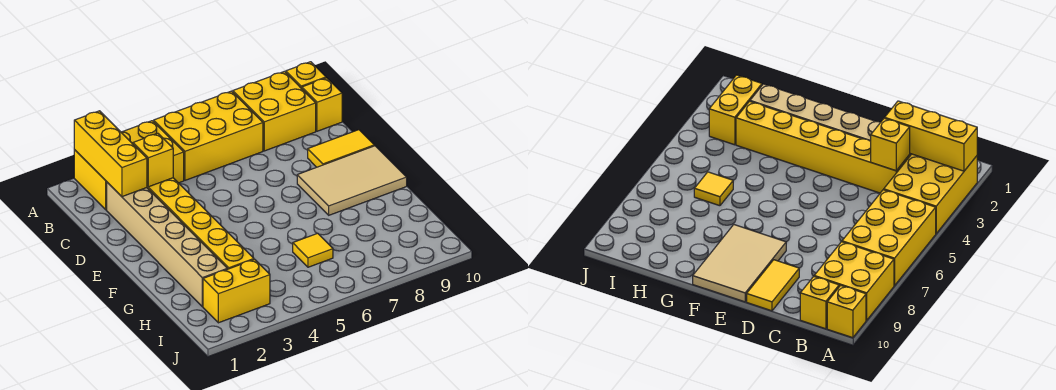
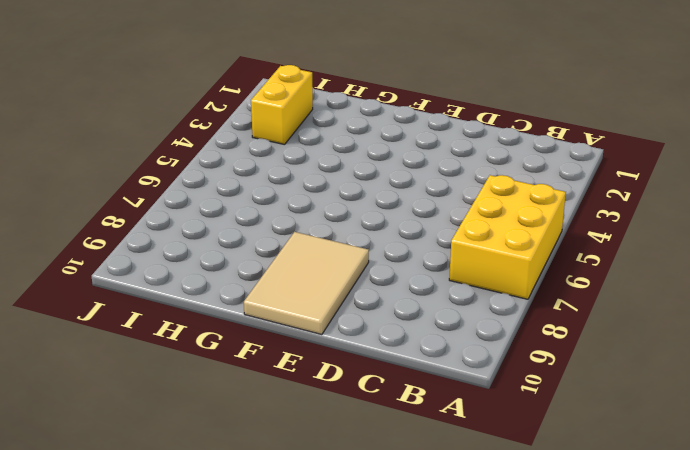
none -> yellow 2x3 brick [74,121,184,210]
none -> yellow 2x2 brick [233,71,316,151]
none -> yellow 1x1 brick [286,62,326,89]

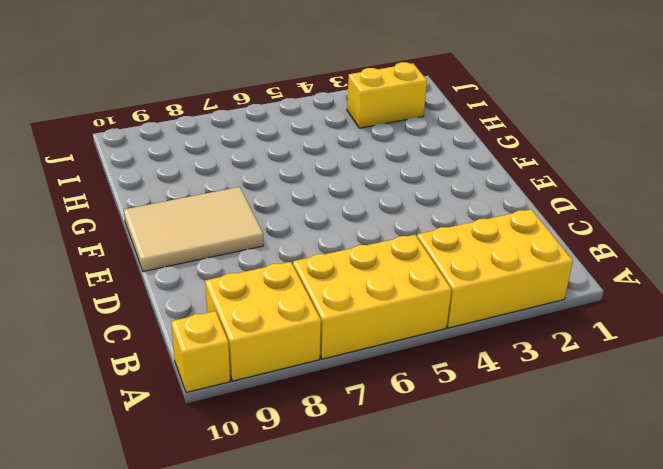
none -> yellow 1x1 brick [302,78,342,131]
none -> tan 1x6 brick [107,182,227,307]
none -> yellow 1x6 brick [147,178,254,269]

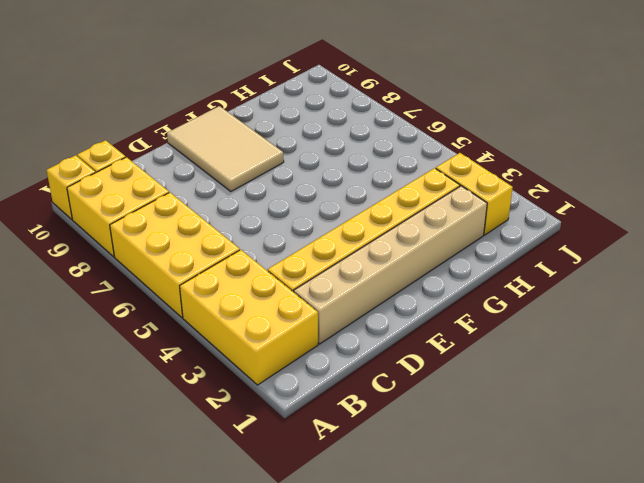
none -> yellow 1x2 tile [308,130,374,167]
none -> yellow 1x1 tile [293,233,333,267]
none -> yellow 1x3 brick [74,111,147,197]

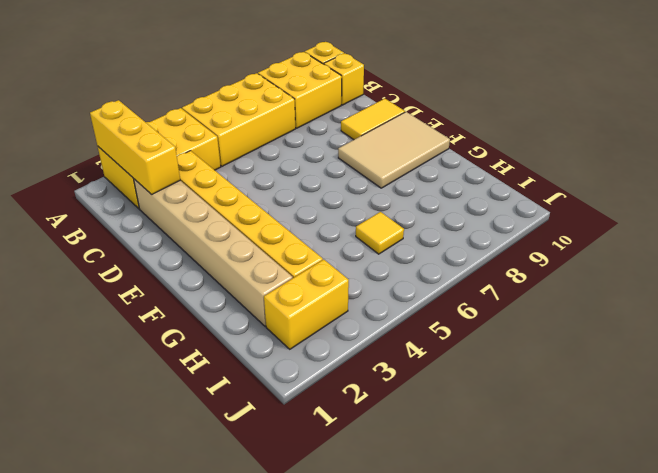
none -> yellow 1x1 brick [133,133,173,187]

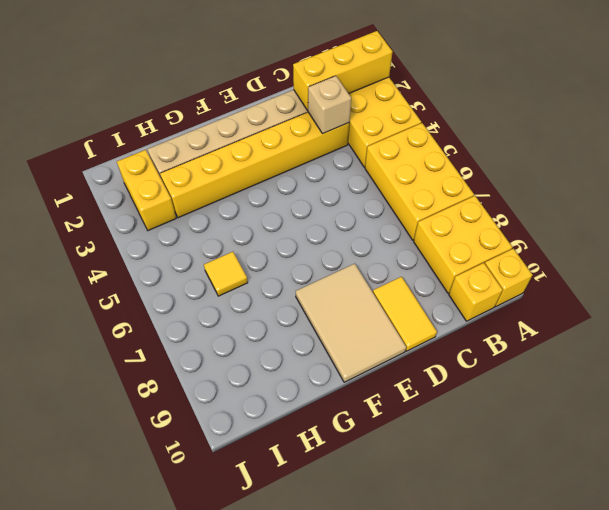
tan 1x1 brick [308,76,351,134] -> yellow 1x1 brick [133,133,173,187]

